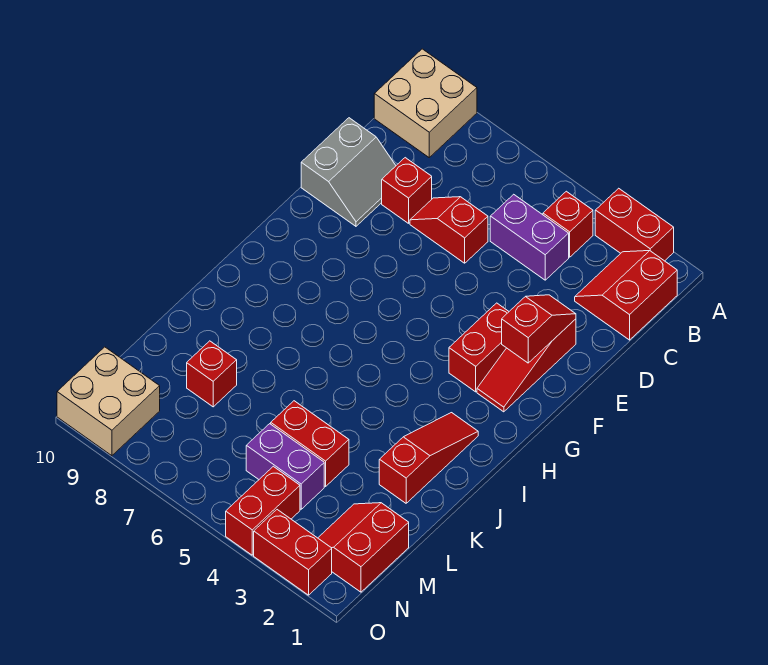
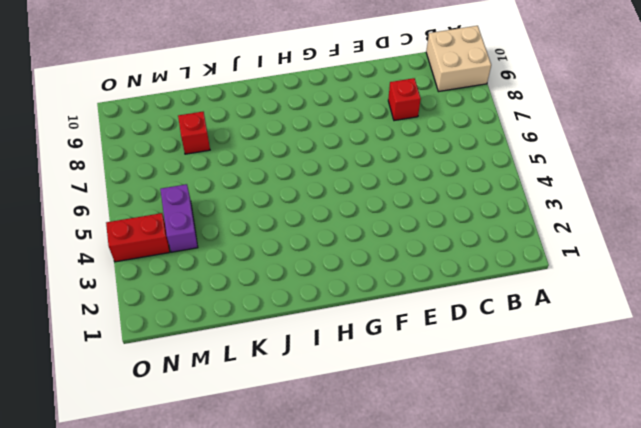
none -> red 1x2 brick [595,188,674,261]
none -> red 2x2 slope [575,251,677,340]
none -> red 1x1 brick [543,191,593,257]

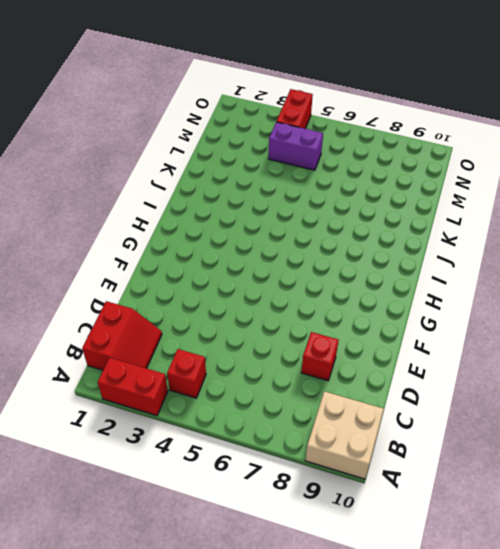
none -> purple 1x2 brick [490,194,569,280]
none -> red 1x2 slope [410,197,488,263]
none -> grey 2x2 slope [301,118,396,226]

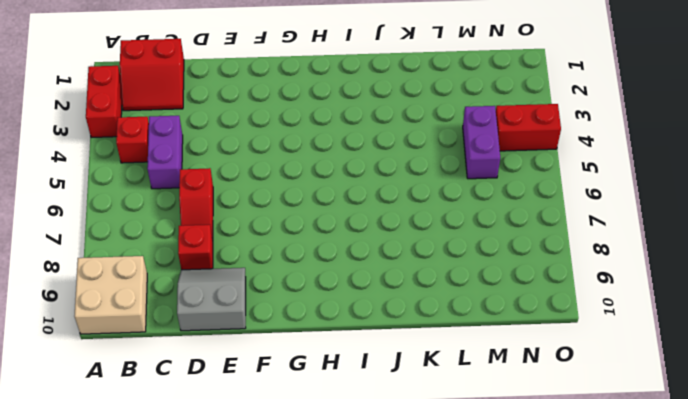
none -> red 1x3 slope [477,319,576,412]
none -> red 1x2 brick [449,303,509,392]
none -> red 1x3 slope [379,413,478,503]

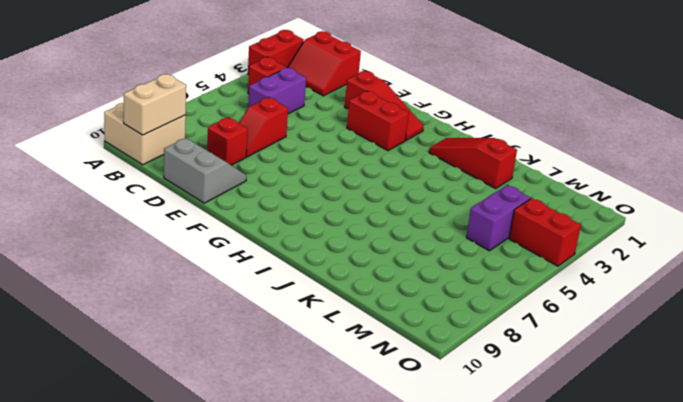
tan 1x2 brick [124,74,186,135] -> none
none -> red 1x2 brick [271,401,349,486]
none -> red 1x1 brick [187,341,237,407]
none -> red 2x2 slope [318,503,409,592]

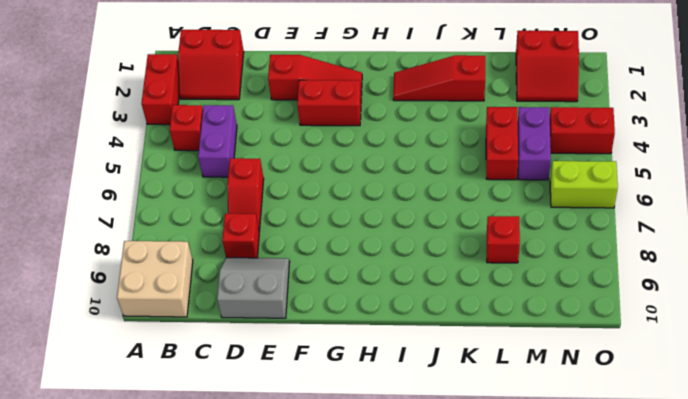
lime 1x2 brick [550,161,618,208] -> none
none -> tan 2x2 brick [57,347,160,456]
none -> red 1x2 brick [254,510,332,595]
none -> red 1x2 slope [502,295,576,363]

